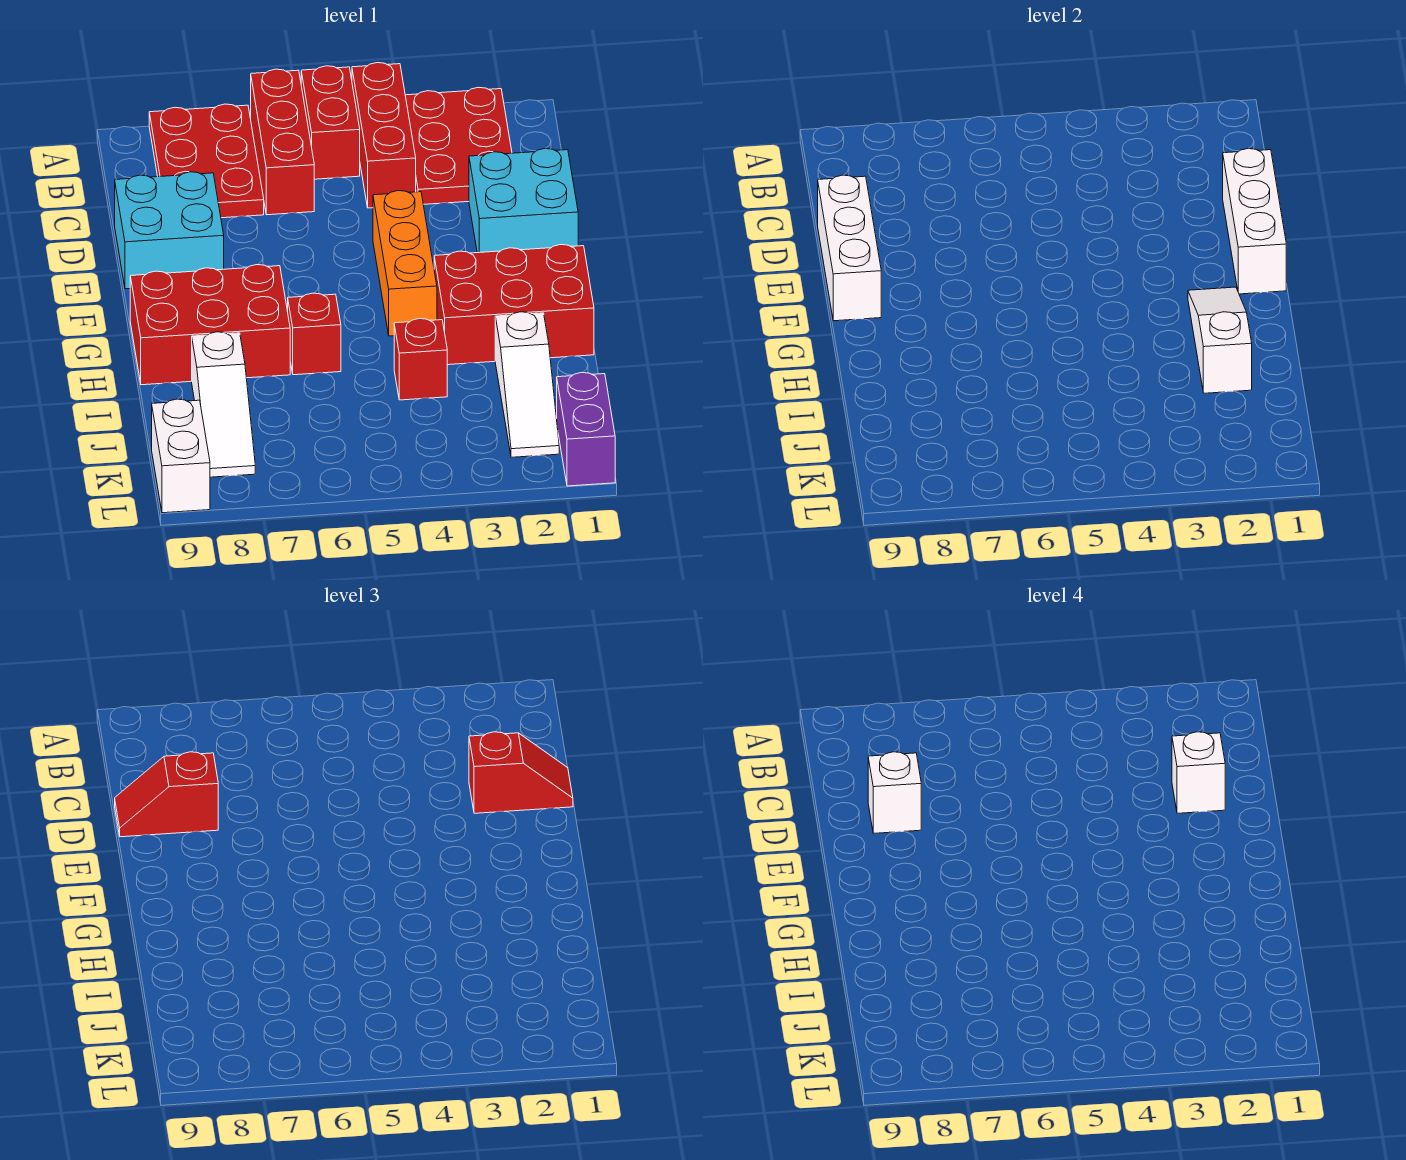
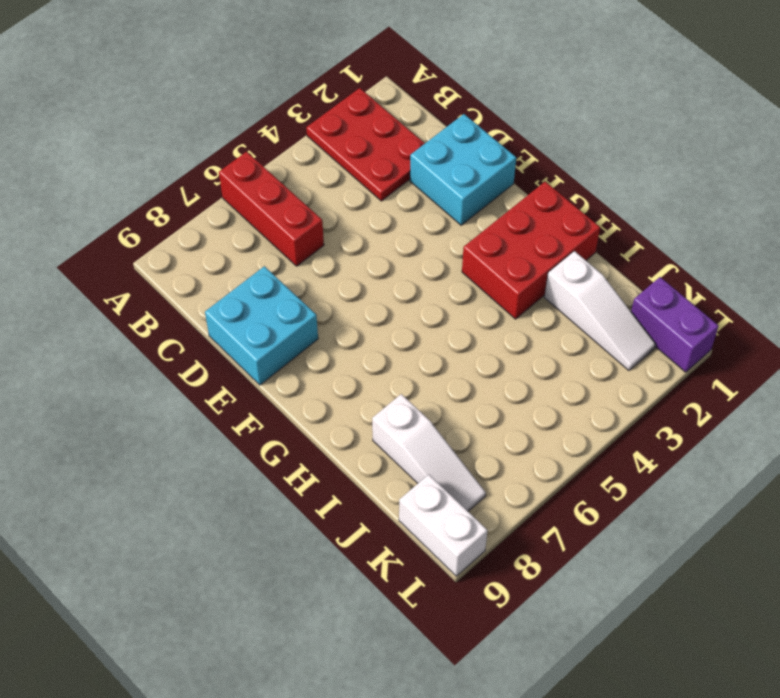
none -> red 1x3 brick [352,63,416,208]
none -> red 1x2 brick [301,66,360,179]
none -> red 2x3 plate [149,104,264,218]

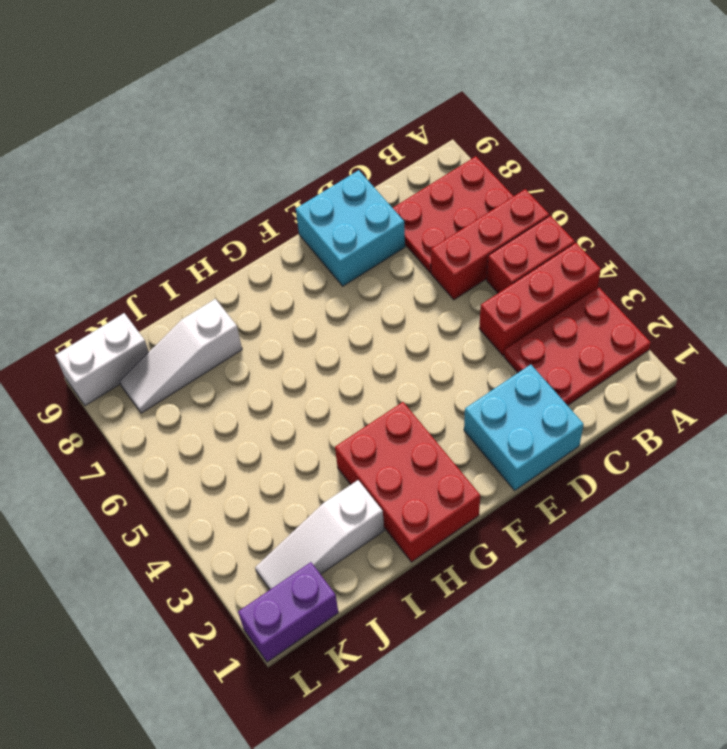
none -> orange 1x3 brick [373,191,437,336]
none -> red 2x3 brick [130,265,290,385]
none -> red 1x1 brick [288,293,341,375]

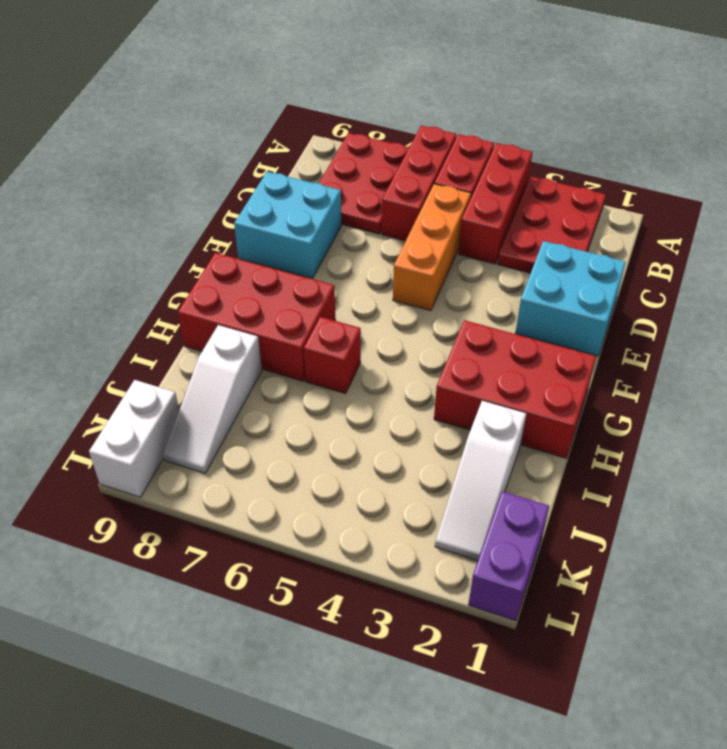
orange 1x3 brick [393,184,471,311] -> orange 1x3 brick moved to [373,191,437,336]
none -> red 1x1 brick [394,319,447,400]
none -> white 1x3 brick [1223,149,1286,294]
none -> white 1x3 brick [818,175,881,321]

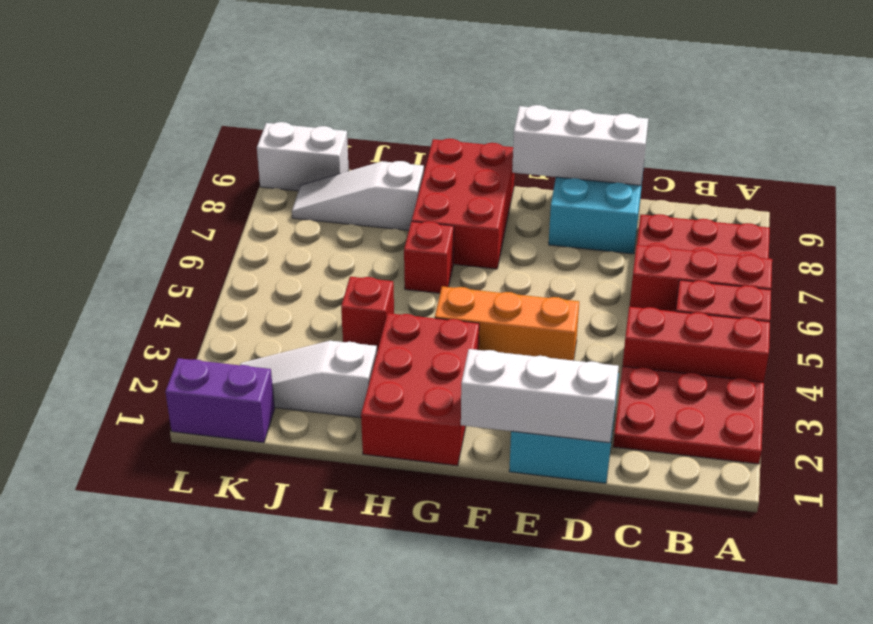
none -> white 1x3 slope [1188,287,1252,393]
none -> red 1x2 slope [469,732,573,813]
none -> red 1x2 slope [115,752,218,837]

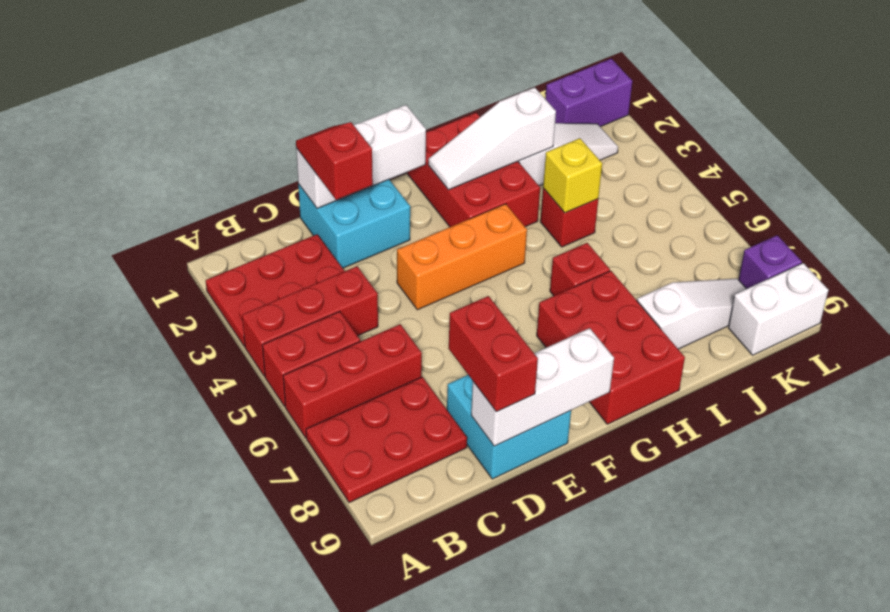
red 1x2 brick [449,296,538,412] -> red 1x2 slope [115,752,218,837]
yellow 1x1 brick [543,138,602,213] -> none
purple 1x1 brick [739,235,802,289] -> none
none -> white 1x1 brick [1172,732,1225,813]
none -> white 1x1 brick [868,752,921,833]

